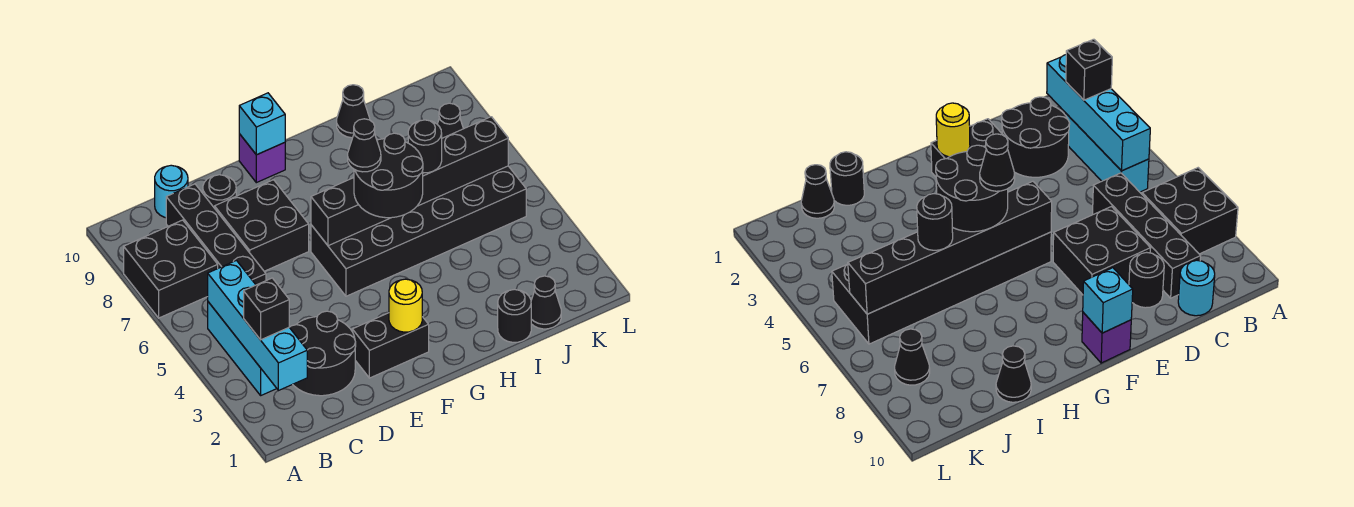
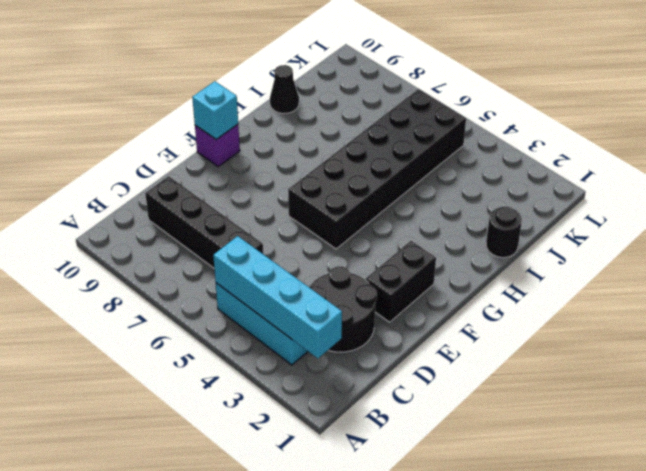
none -> black 2x2 brick [124,220,218,318]
none -> cyan 1x1 round brick [155,165,188,218]
none -> black 2x2 brick [215,180,309,271]

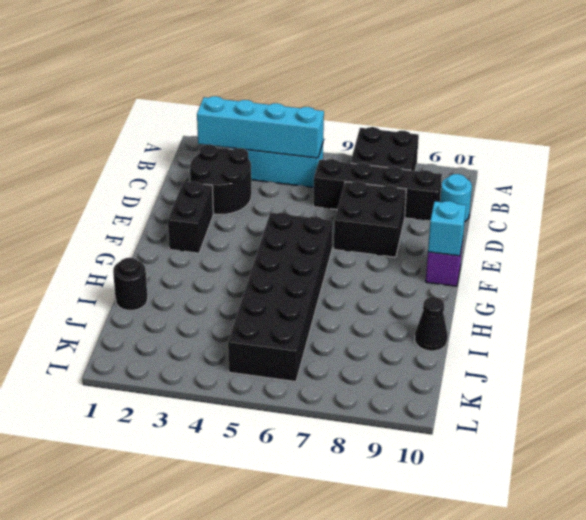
none -> black 1x1 round brick [203,175,236,208]
none -> black 1x1 cone [531,276,561,329]
none -> black 1x1 cone [437,103,463,138]

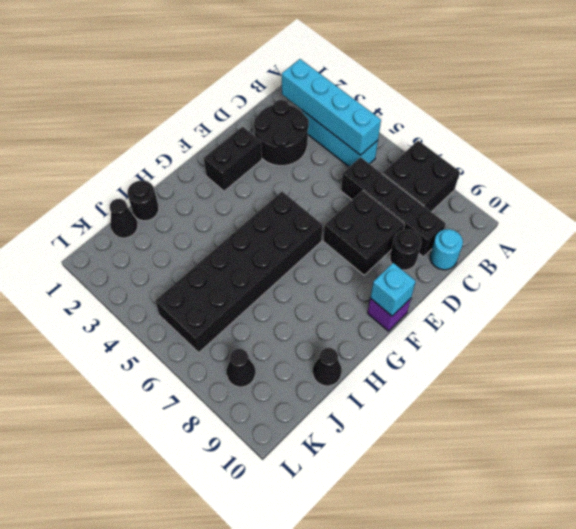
none -> yellow 1x1 round brick [389,279,422,332]
none -> black 1x6 brick [311,117,508,246]
none -> black 1x1 brick [244,278,289,340]

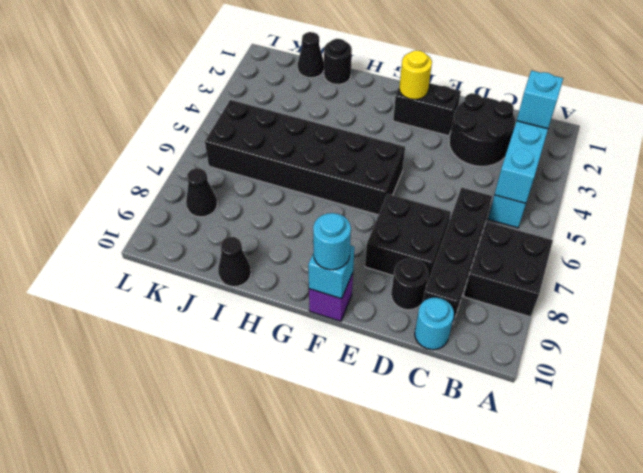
cyan 1x1 brick [517,70,563,129] -> black 1x1 brick [244,278,289,340]
cyan 1x1 round brick [313,213,351,270] -> none
none -> black 1x6 brick [311,117,508,246]
none -> black 2x2 round brick [354,133,423,218]
none -> black 1x1 round brick [408,120,442,173]

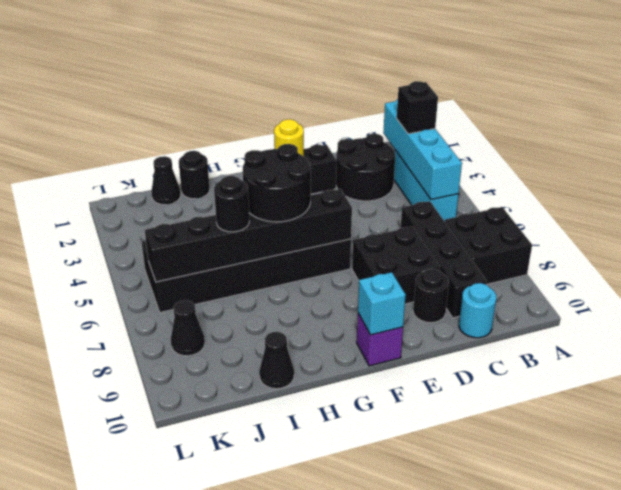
none -> black 1x1 cone [348,119,381,172]

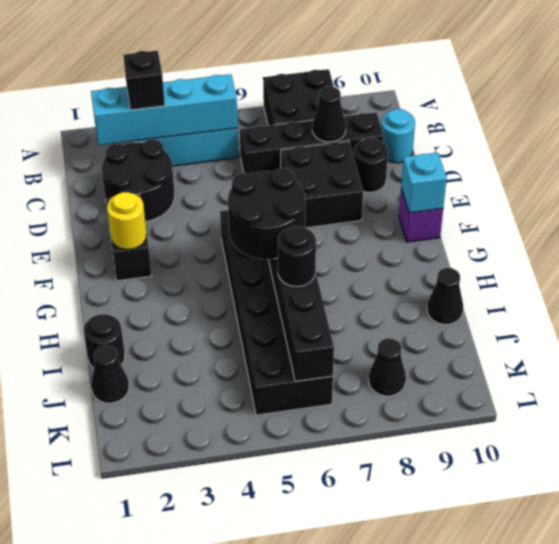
black 1x1 cone [312,86,346,142] -> black 1x1 cone moved to [348,119,381,172]

